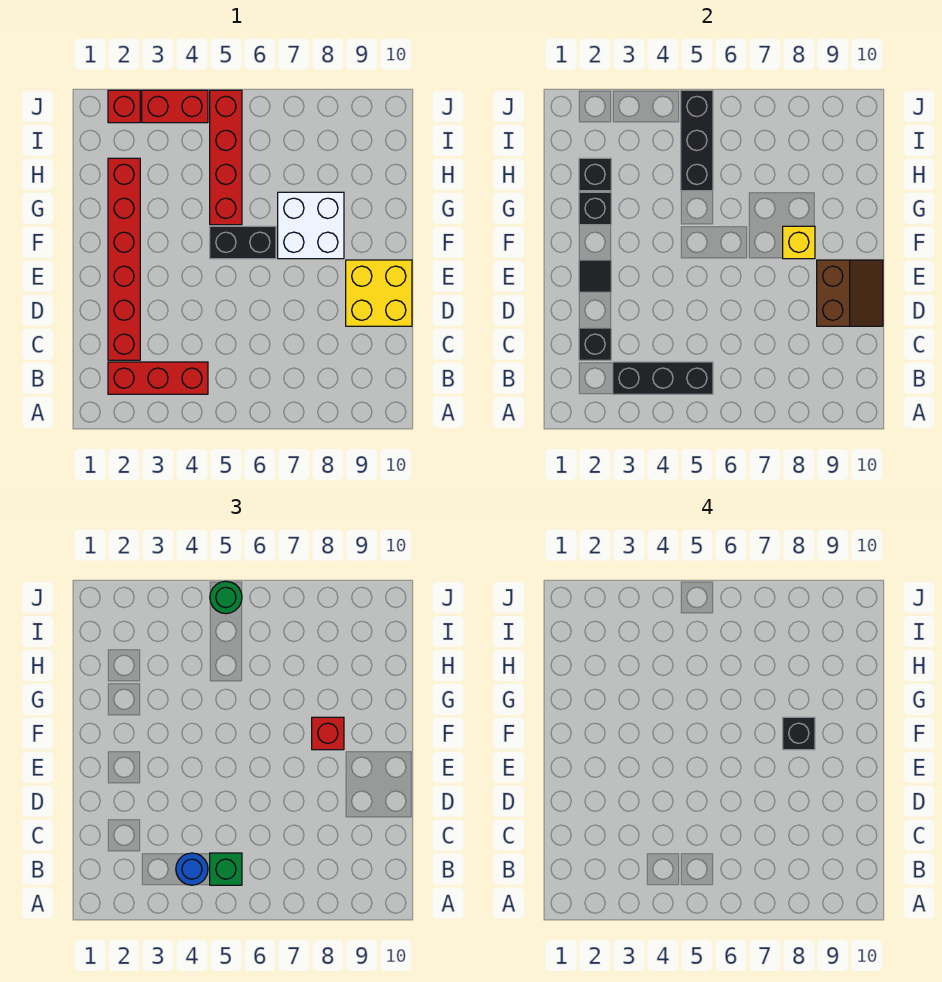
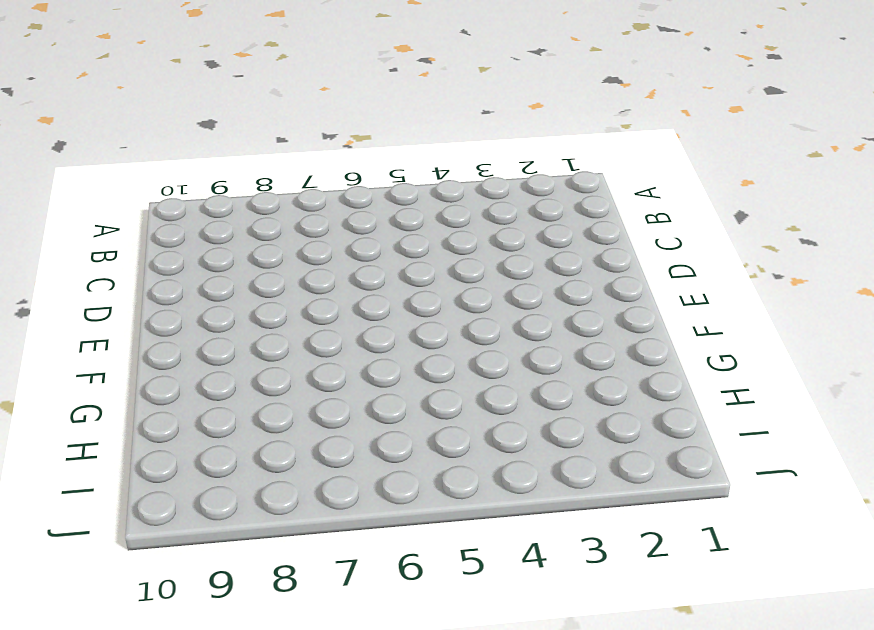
none -> red 1x3 brick [108,362,208,394]
none -> red 1x6 brick [108,158,140,360]
none -> yellow 2x2 brick [346,260,412,326]

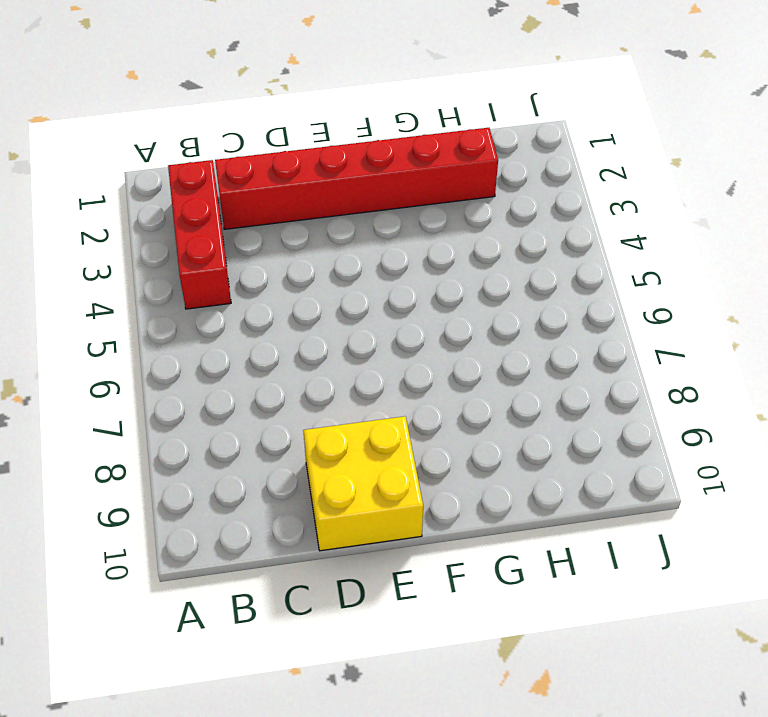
none -> black 1x2 brick [210,226,276,259]
none -> white 2x2 brick [278,192,344,259]
none -> red 1x4 brick [210,90,242,225]

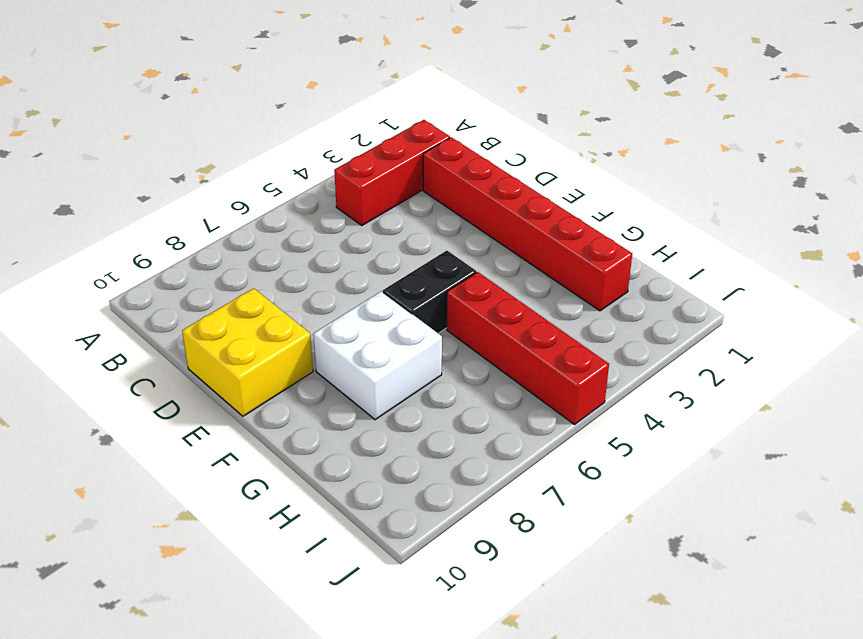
none -> red 1x1 brick [108,90,140,123]
none -> red 1x2 brick [142,90,208,123]
none -> black 1x3 brick [613,362,713,394]

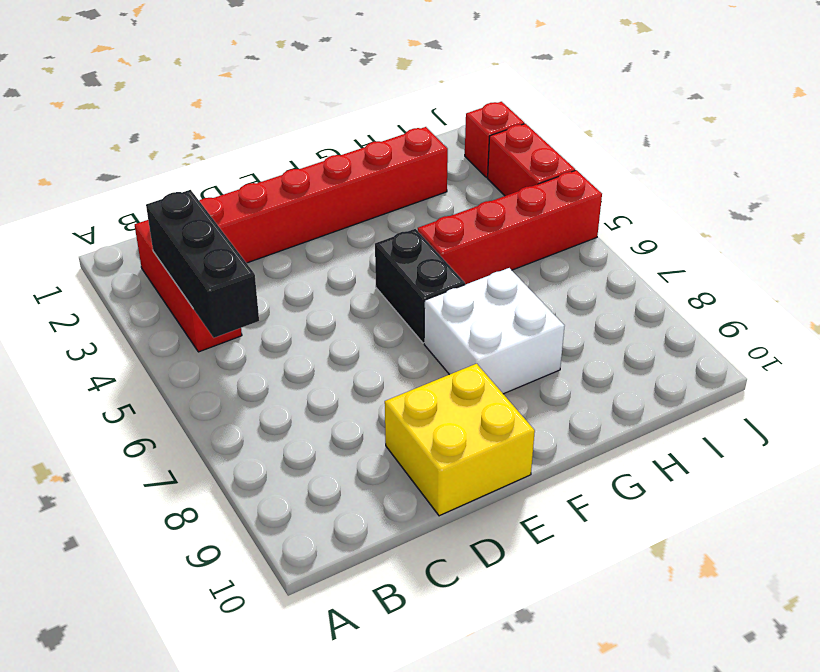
none -> black 1x1 brick [579,328,611,360]
none -> brown 2x2 slope [817,260,883,326]
none -> black 1x1 tile [579,260,611,292]

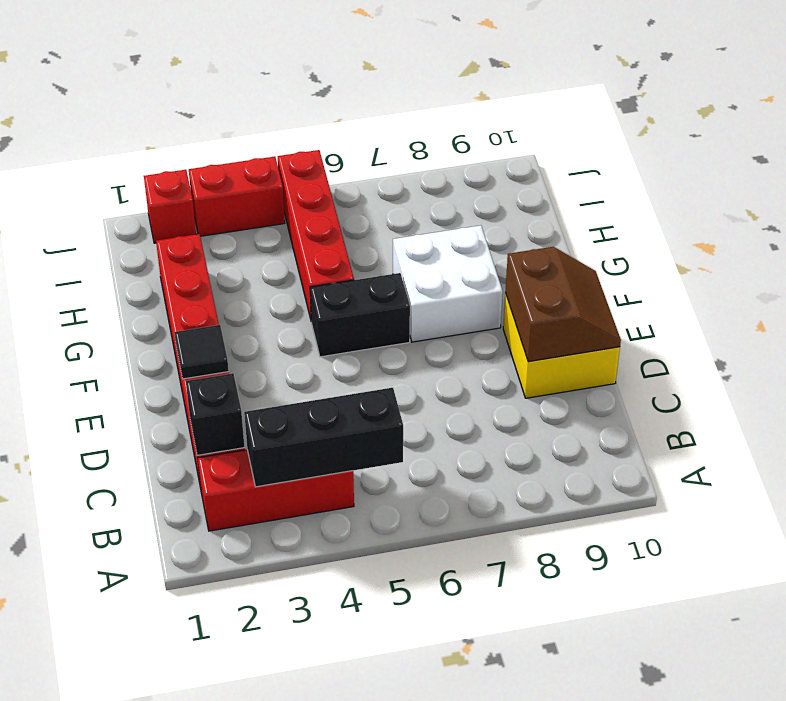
none -> yellow 1x1 brick [783,226,815,259]
none -> black 1x1 brick [579,192,611,225]
none -> black 1x1 brick [579,158,611,191]

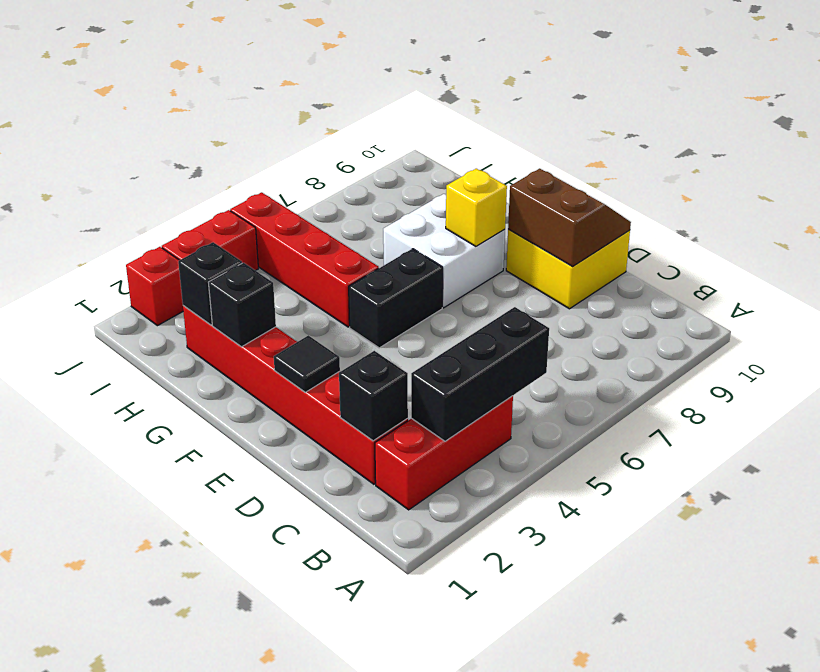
none -> black 1x3 brick [681,90,713,191]
none -> blue 1x1 round brick [176,853,208,885]
none -> green 1x1 brick [210,853,242,885]

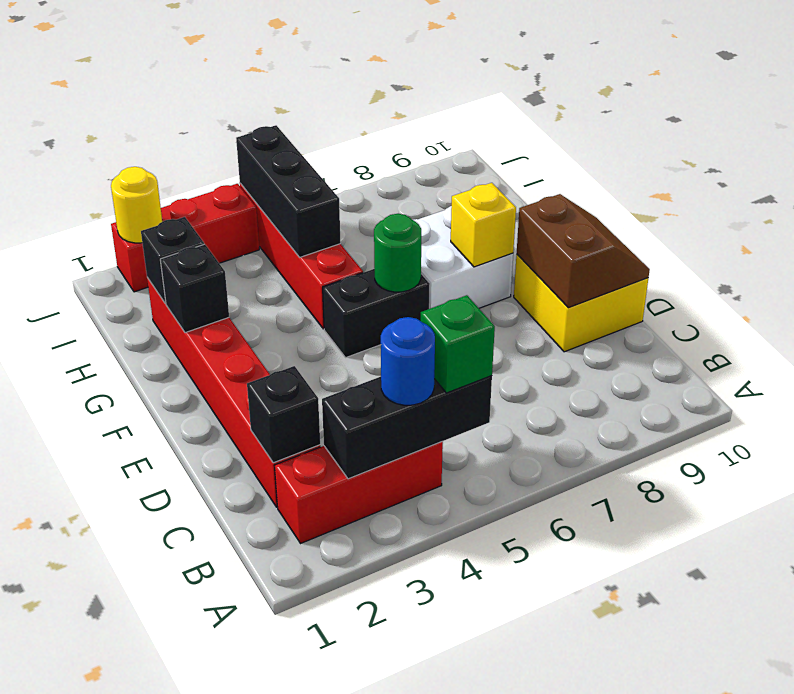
green 1x1 round brick [374,214,421,292] -> green 1x1 round brick moved to [210,581,242,614]
yellow 1x1 round brick [111,167,162,243] -> none
none -> black 1x1 tile [579,260,611,292]
none -> red 1x1 brick [312,717,344,750]
none -> black 1x1 brick [783,717,815,750]

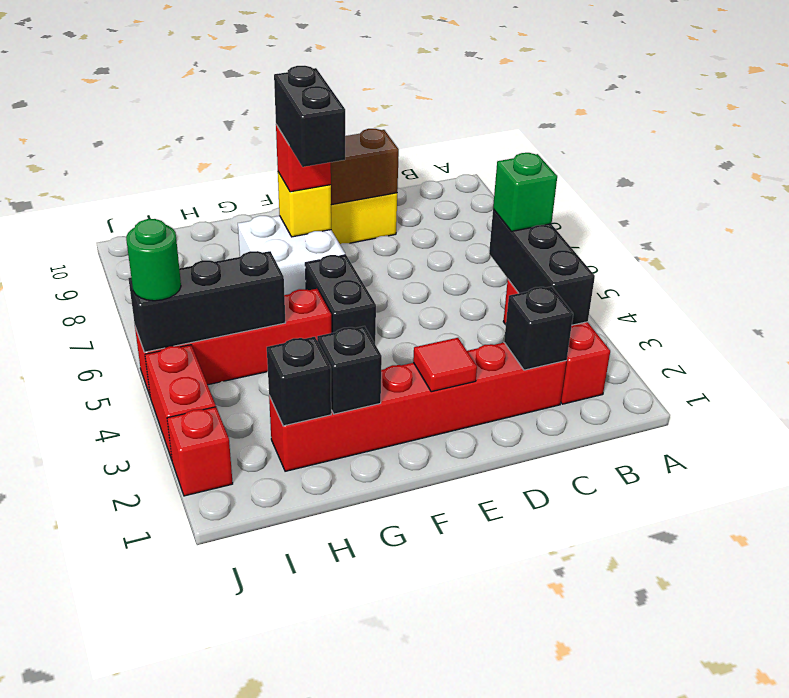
red 1x1 tile [413,338,477,392] -> black 1x1 tile [579,260,611,292]
black 1x2 brick [274,66,345,167] -> black 1x1 brick [783,717,815,750]
none -> blue 1x1 round brick [176,853,208,885]

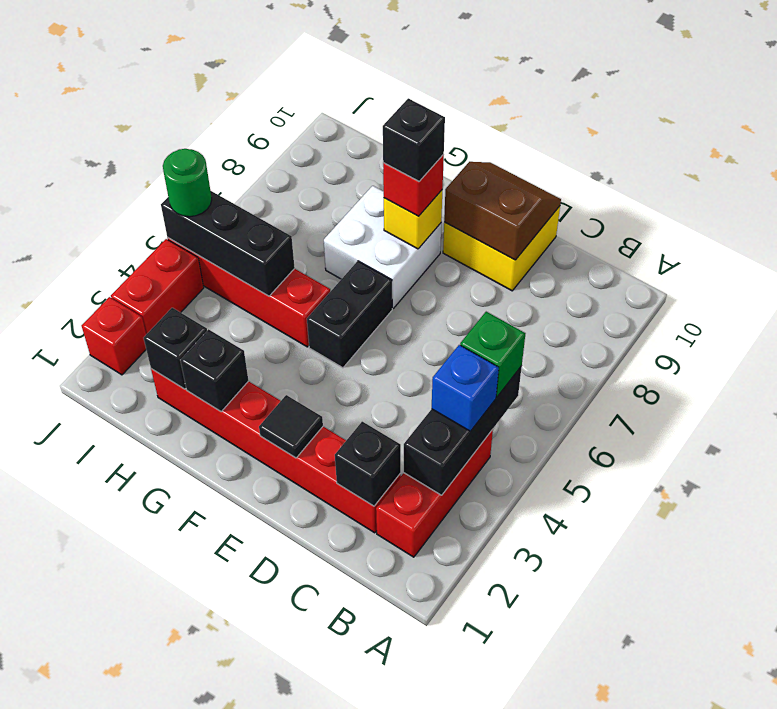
blue 1x1 brick [432,345,499,431] -> blue 1x1 round brick [176,853,208,885]

